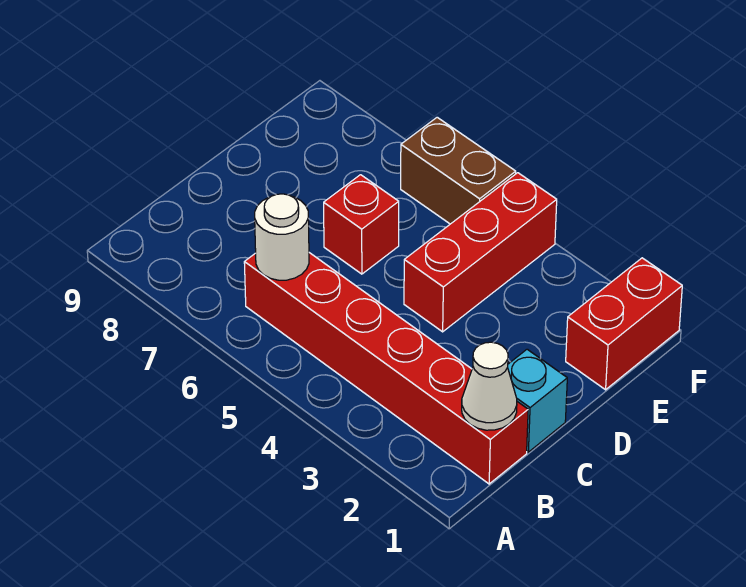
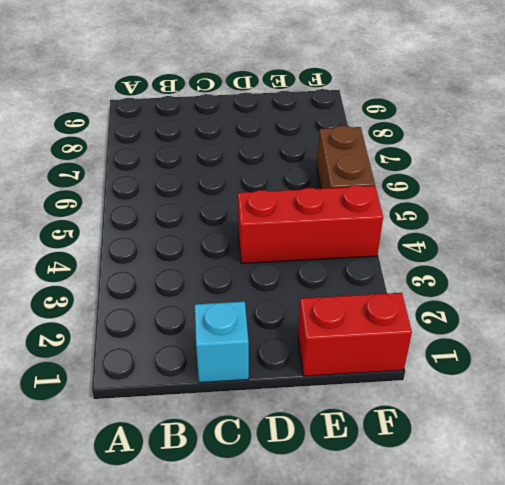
none -> red 1x6 brick [244,253,528,484]
none -> red 1x1 brick [324,175,399,274]

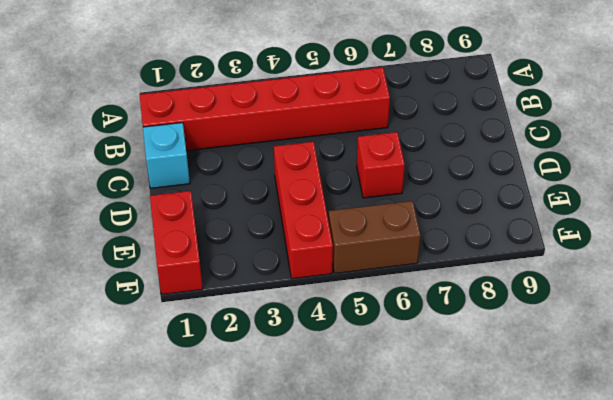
none -> white 1x1 cone [462,342,517,430]
none -> white 1x1 round brick [255,194,309,280]

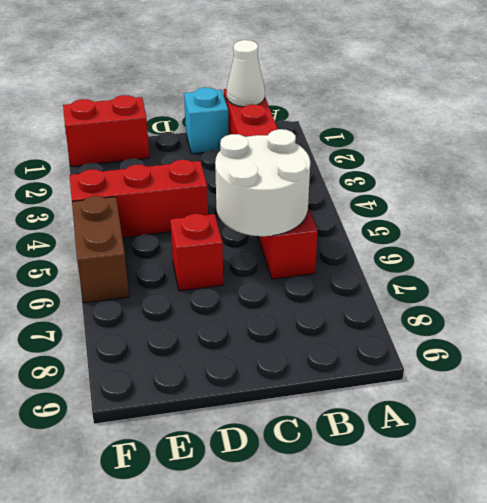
white 2x2 round brick [215,129,310,236] -> white 1x1 round brick [255,194,309,280]

